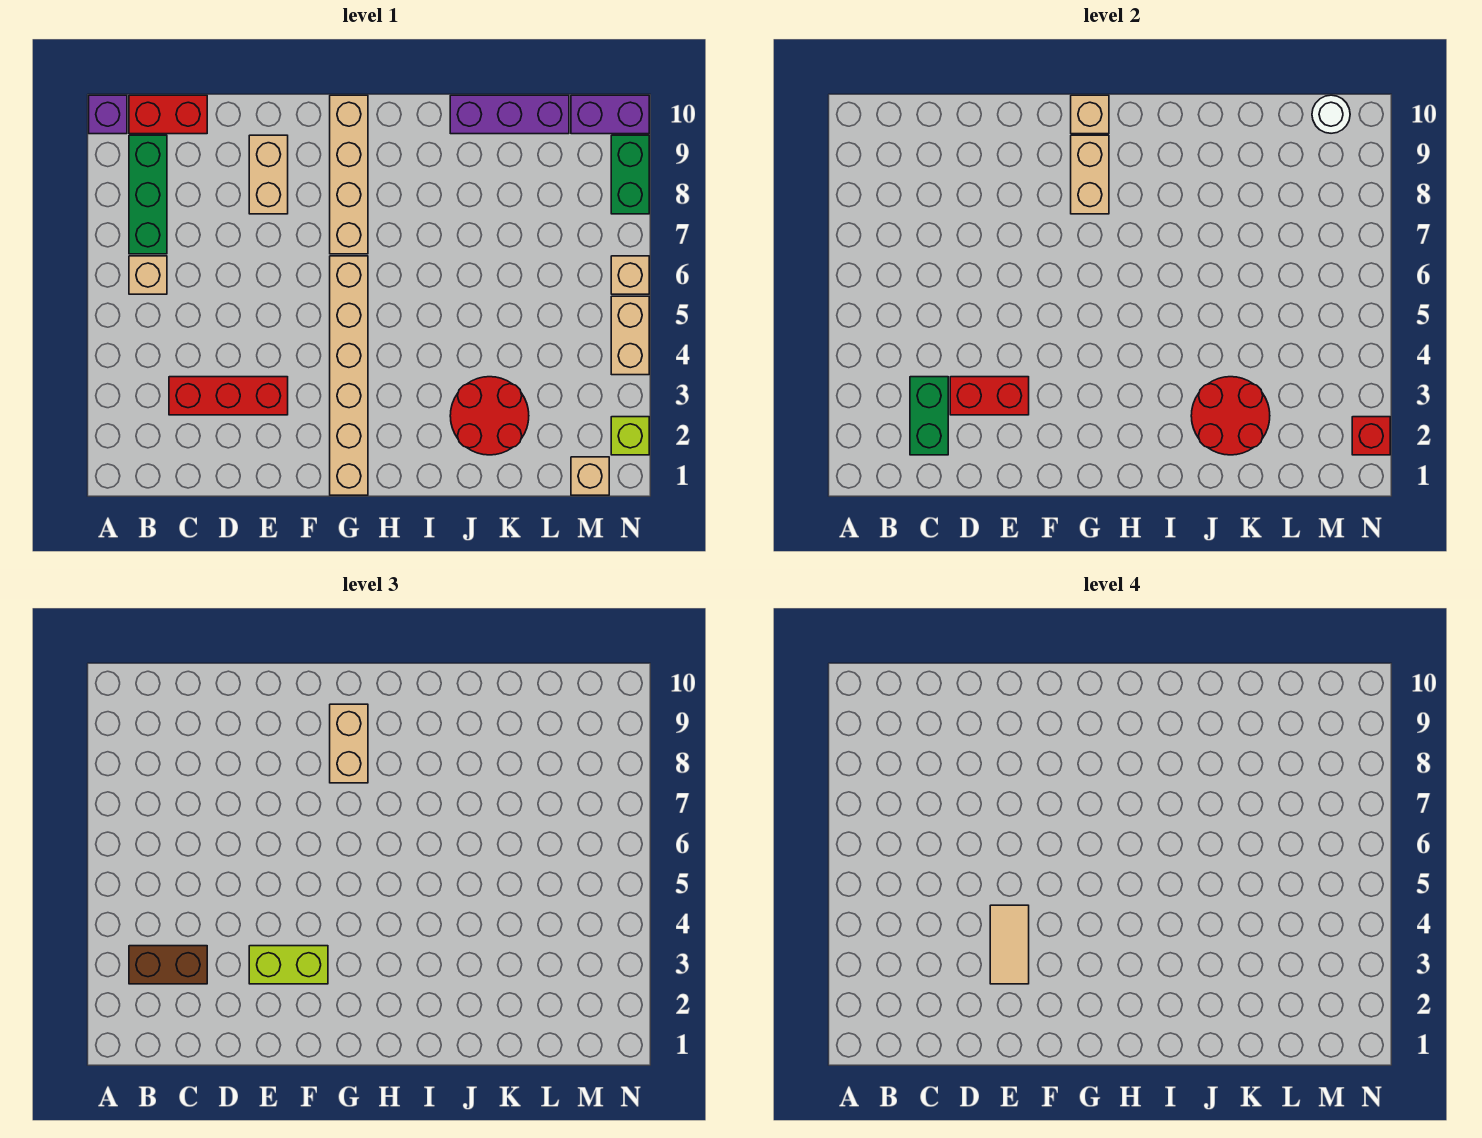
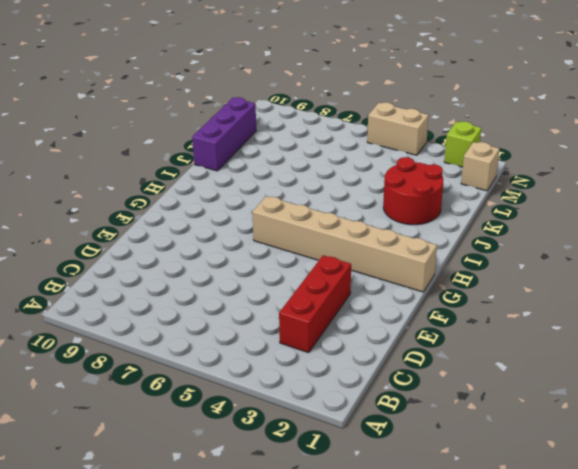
none -> purple 1x1 brick [89,95,127,134]
none -> tan 1x1 brick [129,256,167,294]
none -> green 1x3 brick [129,135,167,254]

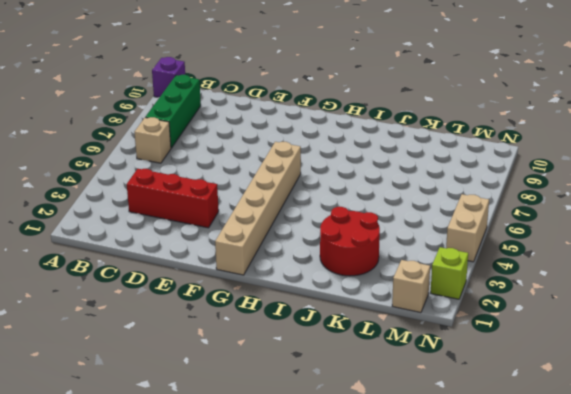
none -> red 1x2 brick [129,95,207,134]
none -> tan 1x2 brick [249,135,288,214]
none -> tan 1x4 brick [330,95,368,254]

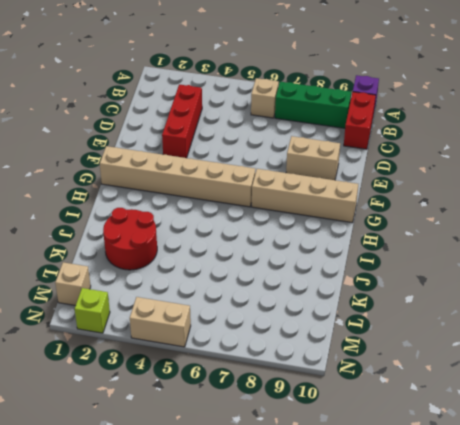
none -> purple 1x3 brick [450,95,569,134]
none -> purple 1x2 brick [571,95,649,134]
none -> tan 1x1 brick [611,256,649,294]

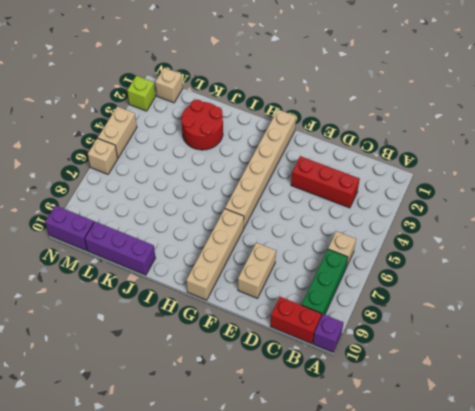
none -> green 1x2 brick [611,135,649,214]
none -> green 1x2 brick [910,377,948,455]
none -> red 1x2 brick [950,377,1029,415]

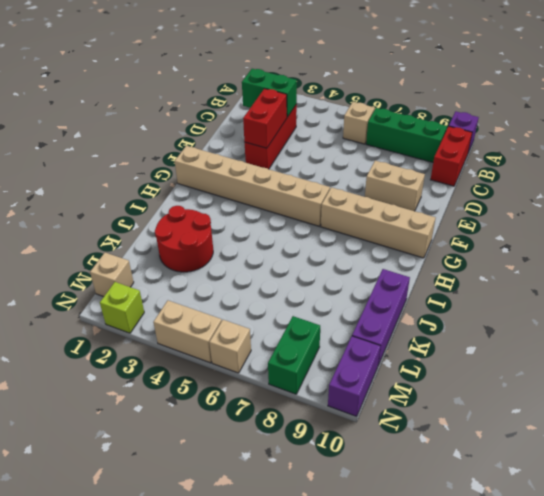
green 1x2 brick [268,316,320,394] -> green 1x2 brick turned to [611,135,649,214]
none -> tan 1x2 brick [1071,135,1109,214]
none -> tan 1x1 brick [1071,95,1109,134]
none -> red 2x2 round brick [1191,377,1270,455]

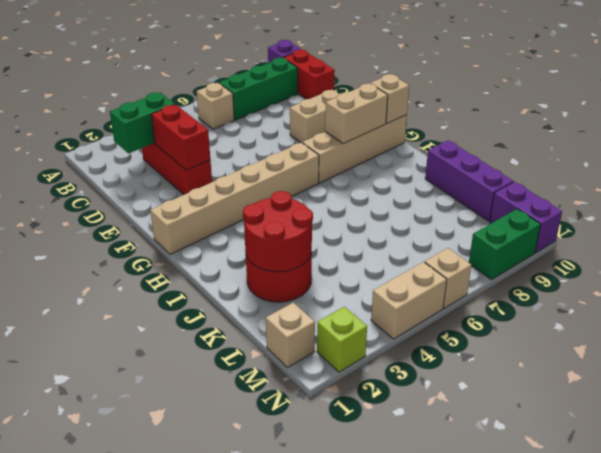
none -> white 1x1 round brick [1312,95,1350,133]
none -> red 1x1 brick [1352,417,1390,455]
none -> brown 1x2 brick [129,946,207,984]

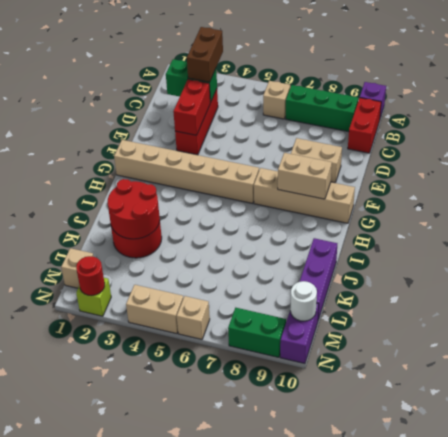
red 1x1 round brick [76,256,105,295] -> red 1x1 brick [1352,417,1390,455]
none -> tan 1x1 brick [1071,95,1109,134]
none -> lime 1x2 brick [249,946,328,984]
none -> tan 1x2 brick [330,704,368,783]

